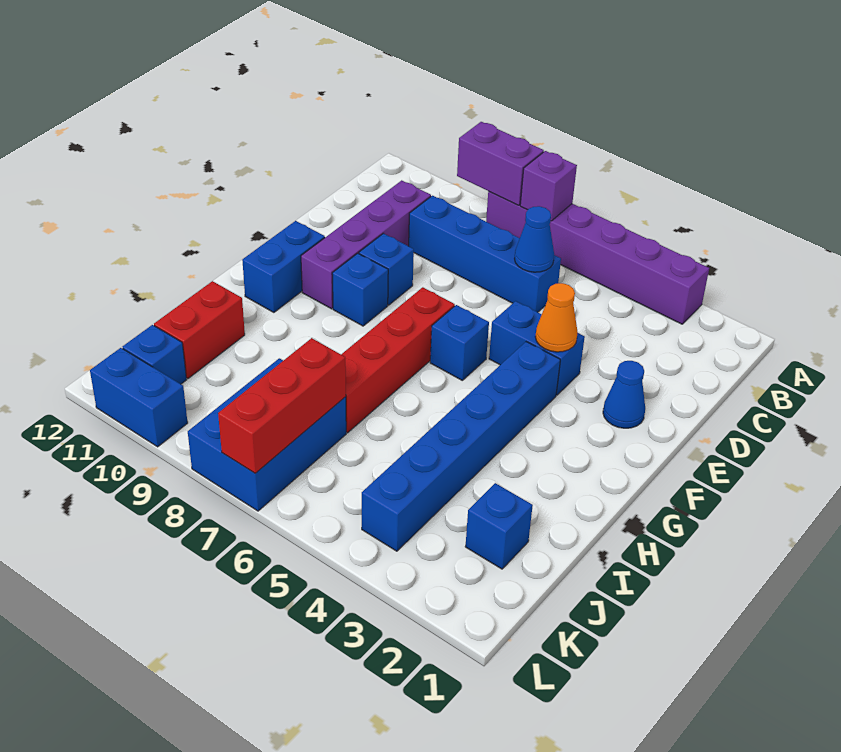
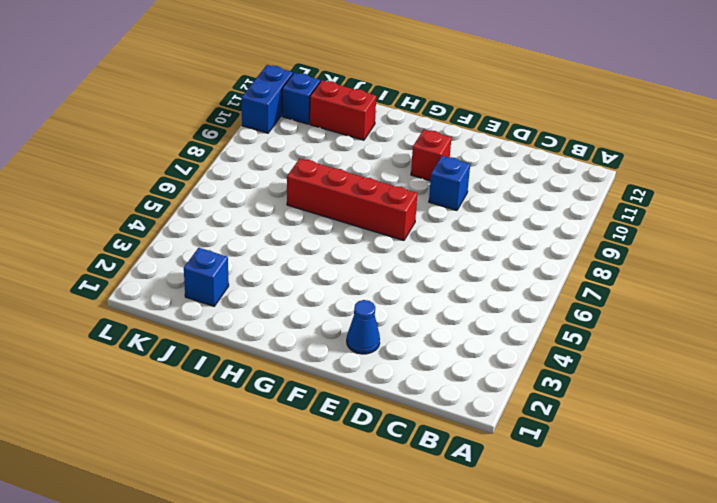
red 1x1 brick [411,130,451,181] -> purple 1x4 brick [301,180,431,309]
none -> purple 1x6 brick [486,192,709,324]
none -> blue 1x4 brick [409,196,561,312]
none -> blue 1x2 brick [489,301,585,395]

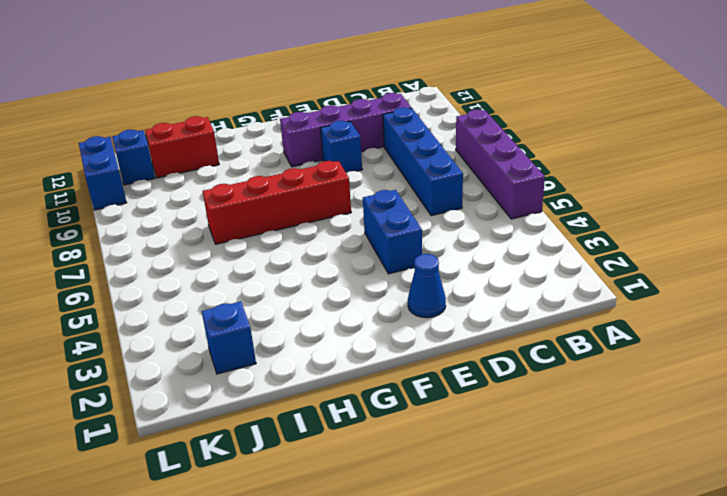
purple 1x4 brick [456,109,545,219] -> purple 1x6 brick [486,192,709,324]
none -> blue 1x6 brick [362,342,560,551]
none -> blue 1x1 brick [430,305,489,380]
none -> blue 1x1 brick [332,253,388,326]

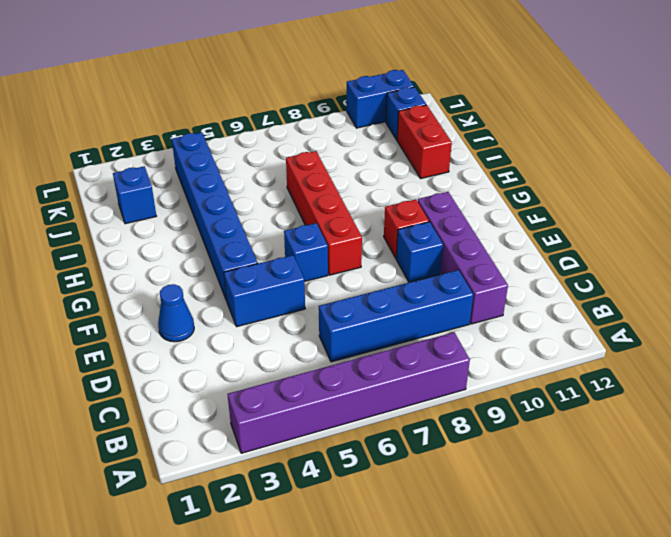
red 1x1 brick [384,199,429,258] -> blue 1x1 brick [332,253,388,326]
none -> blue 1x2 brick [242,221,325,312]
none -> blue 2x3 brick [188,358,346,511]
none -> purple 1x1 brick [520,151,577,221]

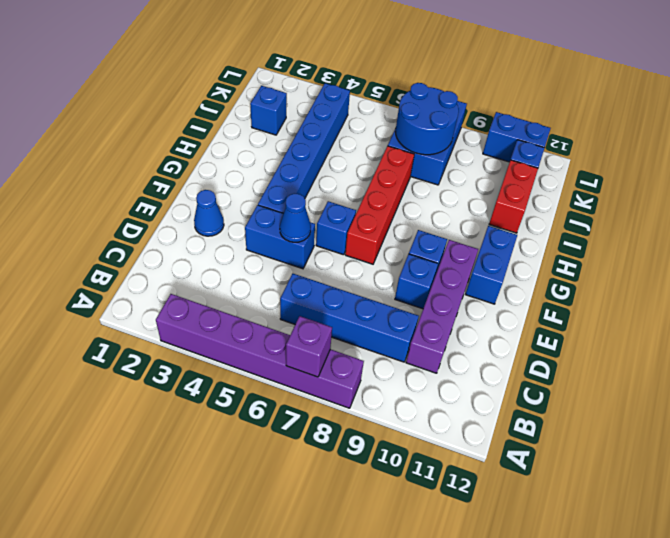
blue 1x1 cone [280,193,311,242] -> blue 1x1 cone moved to [515,206,554,272]
blue 2x2 round brick [395,83,459,155] -> red 1x3 brick [218,338,346,473]
none -> purple 1x2 brick [457,122,544,205]
none -> orange 1x1 cone [535,283,578,352]

